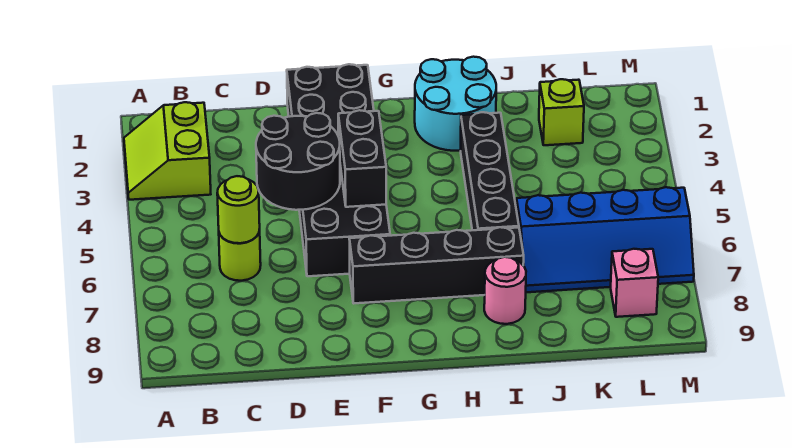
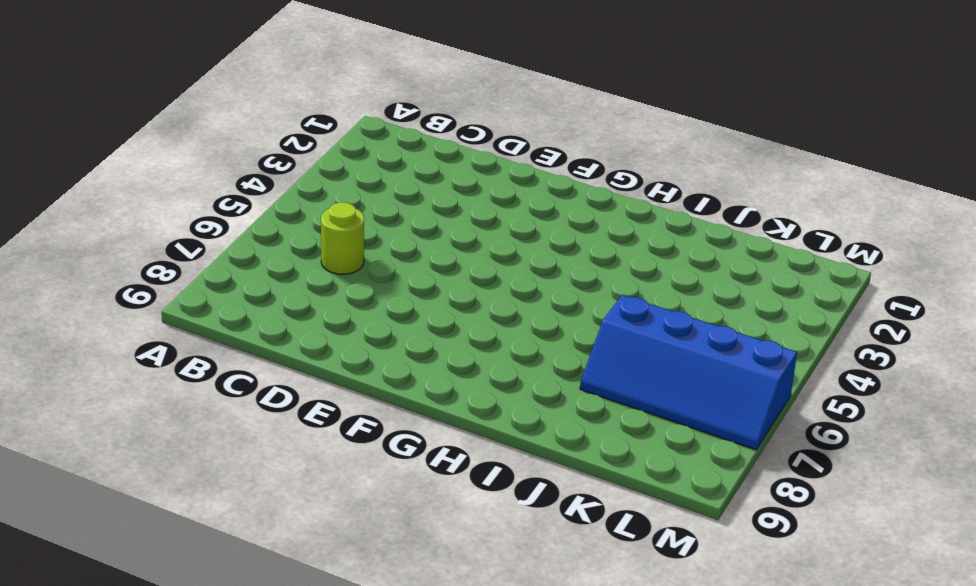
none -> lime 2x2 slope [124,102,211,200]
none -> black 2x6 brick [287,64,390,276]
none -> black 1x4 brick [349,227,524,303]

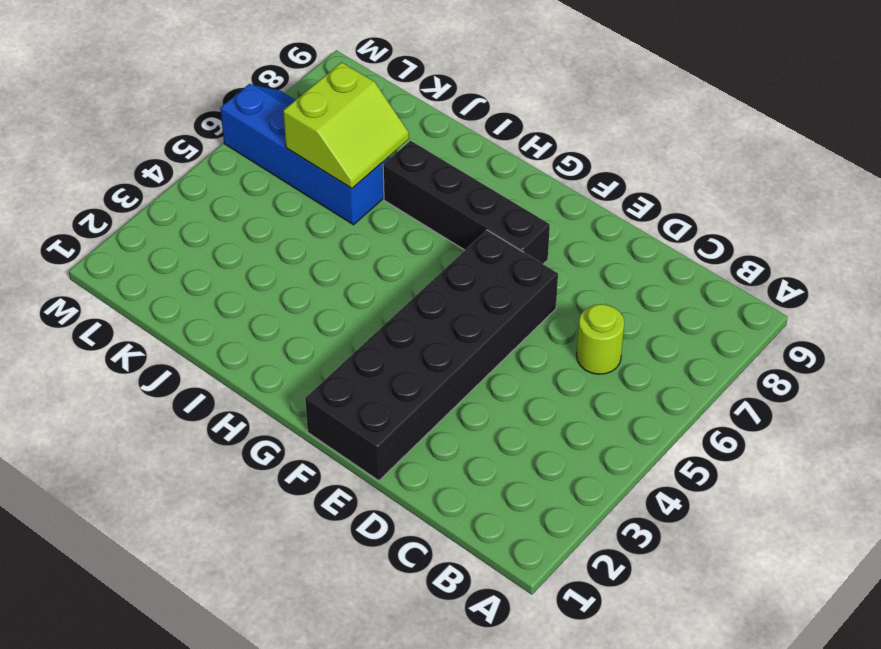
lime 2x2 slope [283,62,409,188] -> lime 2x2 slope moved to [124,102,211,200]
none -> cyan 2x2 round brick [415,57,496,151]
none -> black 1x4 brick [461,112,519,230]
none -> pink 1x1 round brick [484,257,526,324]

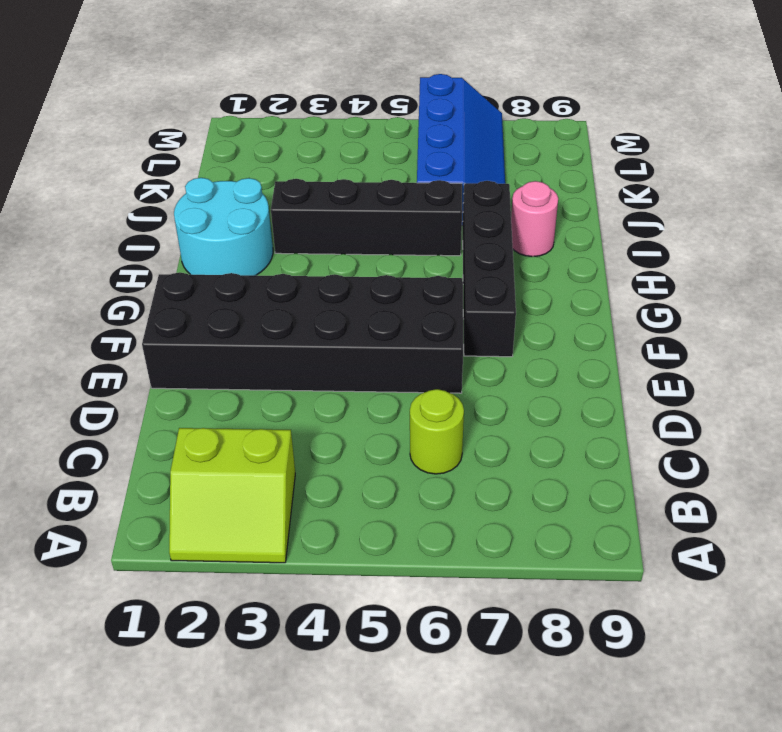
none -> lime 1x1 brick [539,79,584,145]
none -> pink 1x1 brick [611,249,658,317]
none -> lime 1x1 round brick [217,176,260,243]

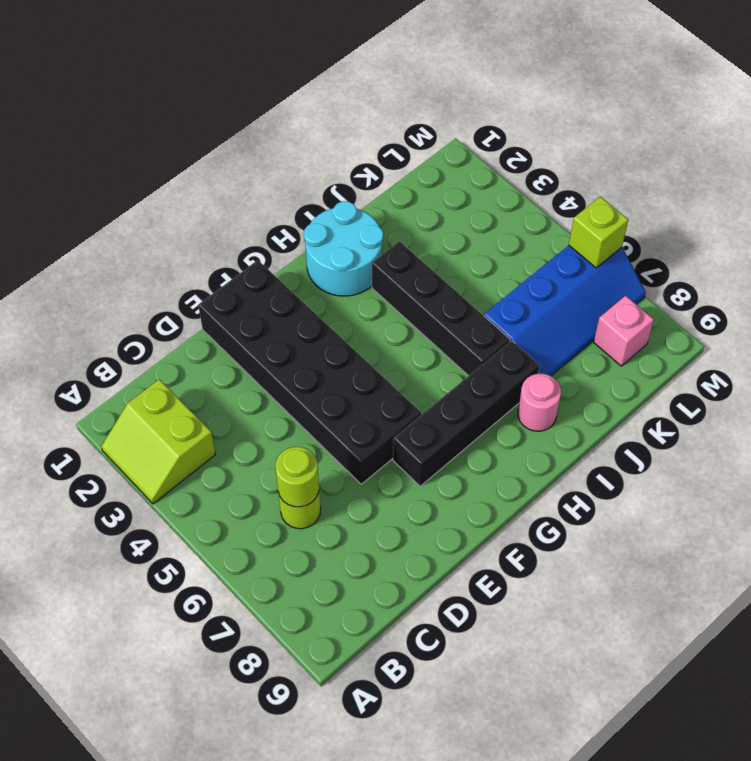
lime 1x1 brick [569,197,628,268] -> lime 1x1 brick moved to [539,79,584,145]
none -> black 2x2 round brick [256,113,340,210]
none -> black 1x2 brick [338,110,386,207]

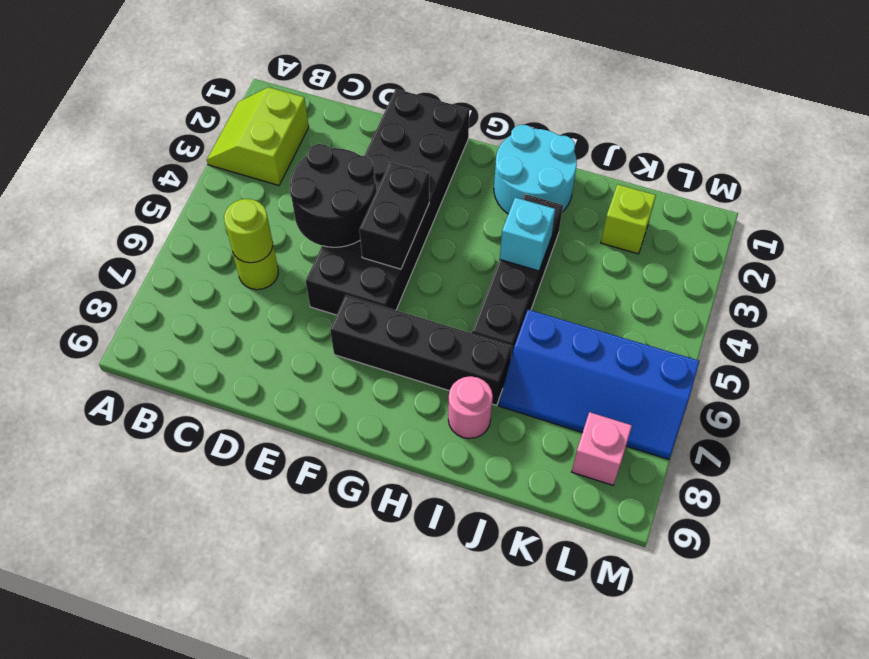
cyan 1x1 brick [500,198,555,271] -> none

